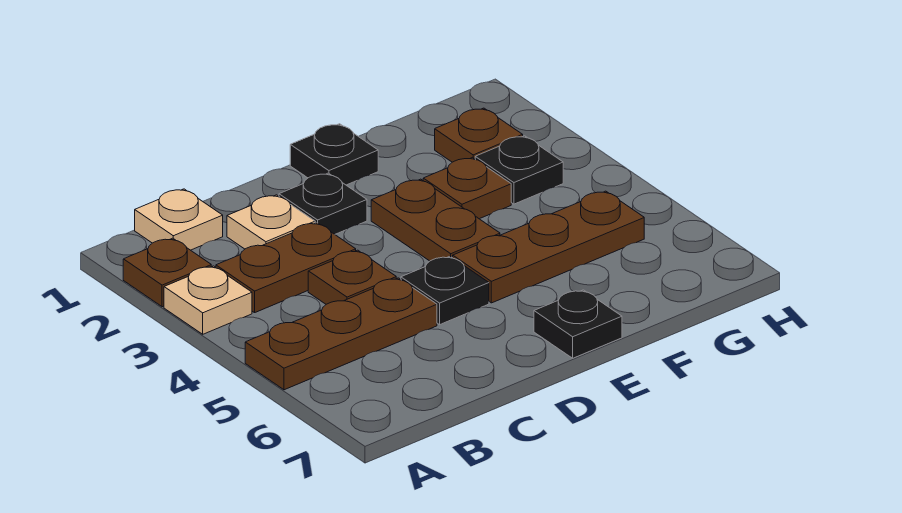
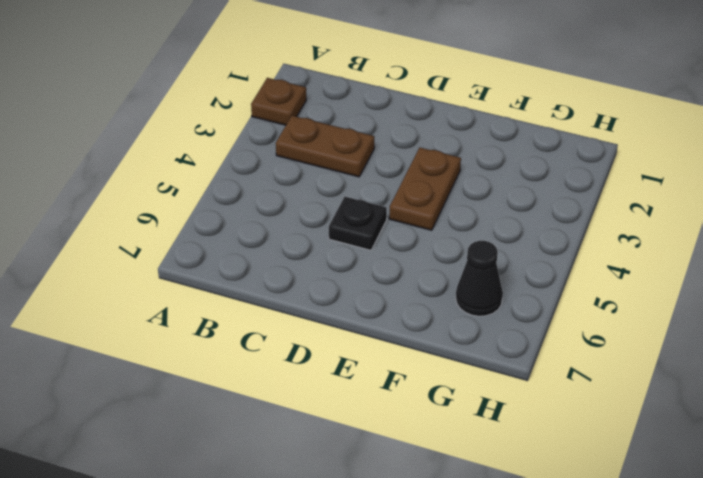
black 1x1 cone [456,241,503,316] -> none
none -> tan 1x1 plate [164,266,252,334]
none -> brown 1x3 plate [245,278,437,390]
none -> tan 1x1 plate [135,189,223,250]

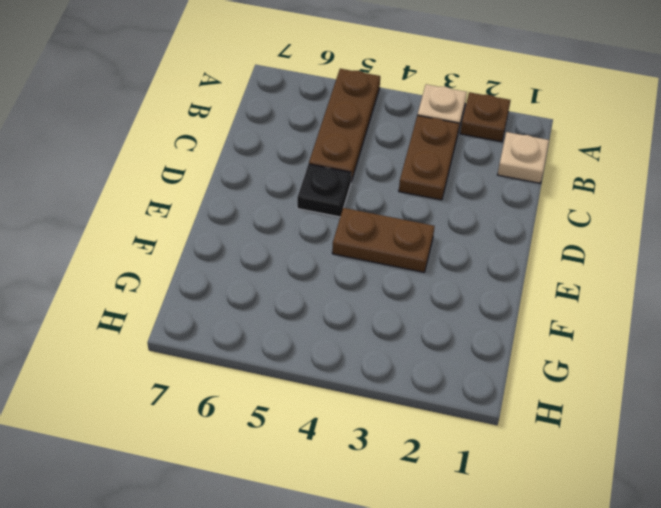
none -> tan 1x1 plate [227,195,315,249]
none -> brown 1x1 plate [308,250,396,304]
none -> black 1x1 plate [279,173,367,234]

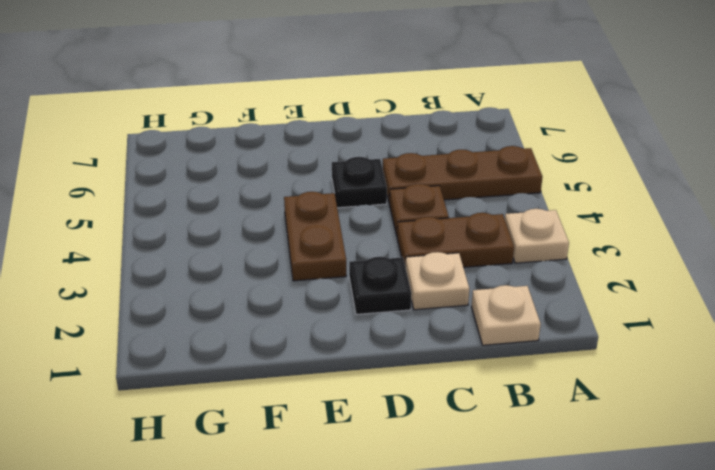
none -> brown 1x1 plate [123,238,211,307]
none -> black 1x1 plate [290,124,378,185]
none -> brown 1x3 plate [453,191,644,303]

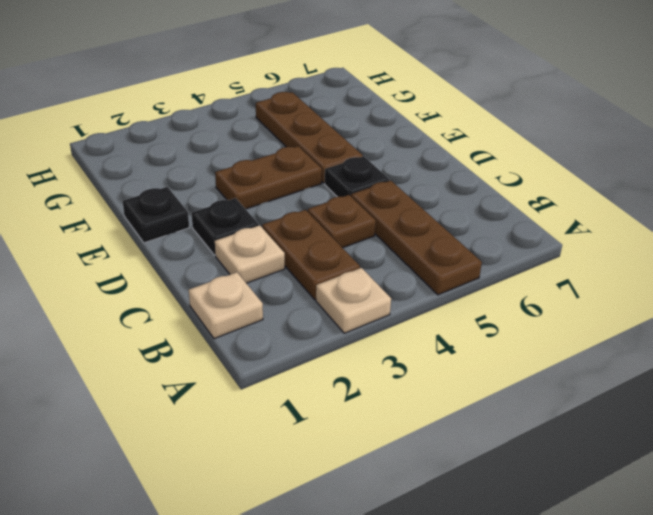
none -> brown 1x1 plate [123,238,211,307]
none -> black 1x1 plate [534,290,622,358]
none -> brown 1x1 plate [423,157,511,219]

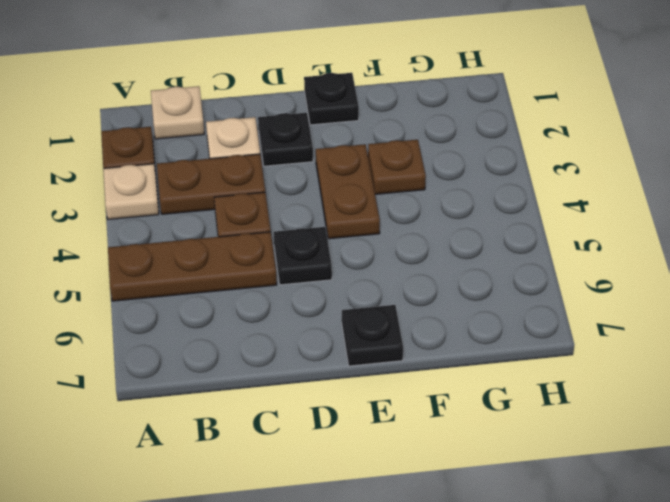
none -> brown 1x3 plate [453,191,644,303]
none -> brown 1x1 plate [435,108,523,162]
none -> black 1x1 plate [475,136,563,204]

